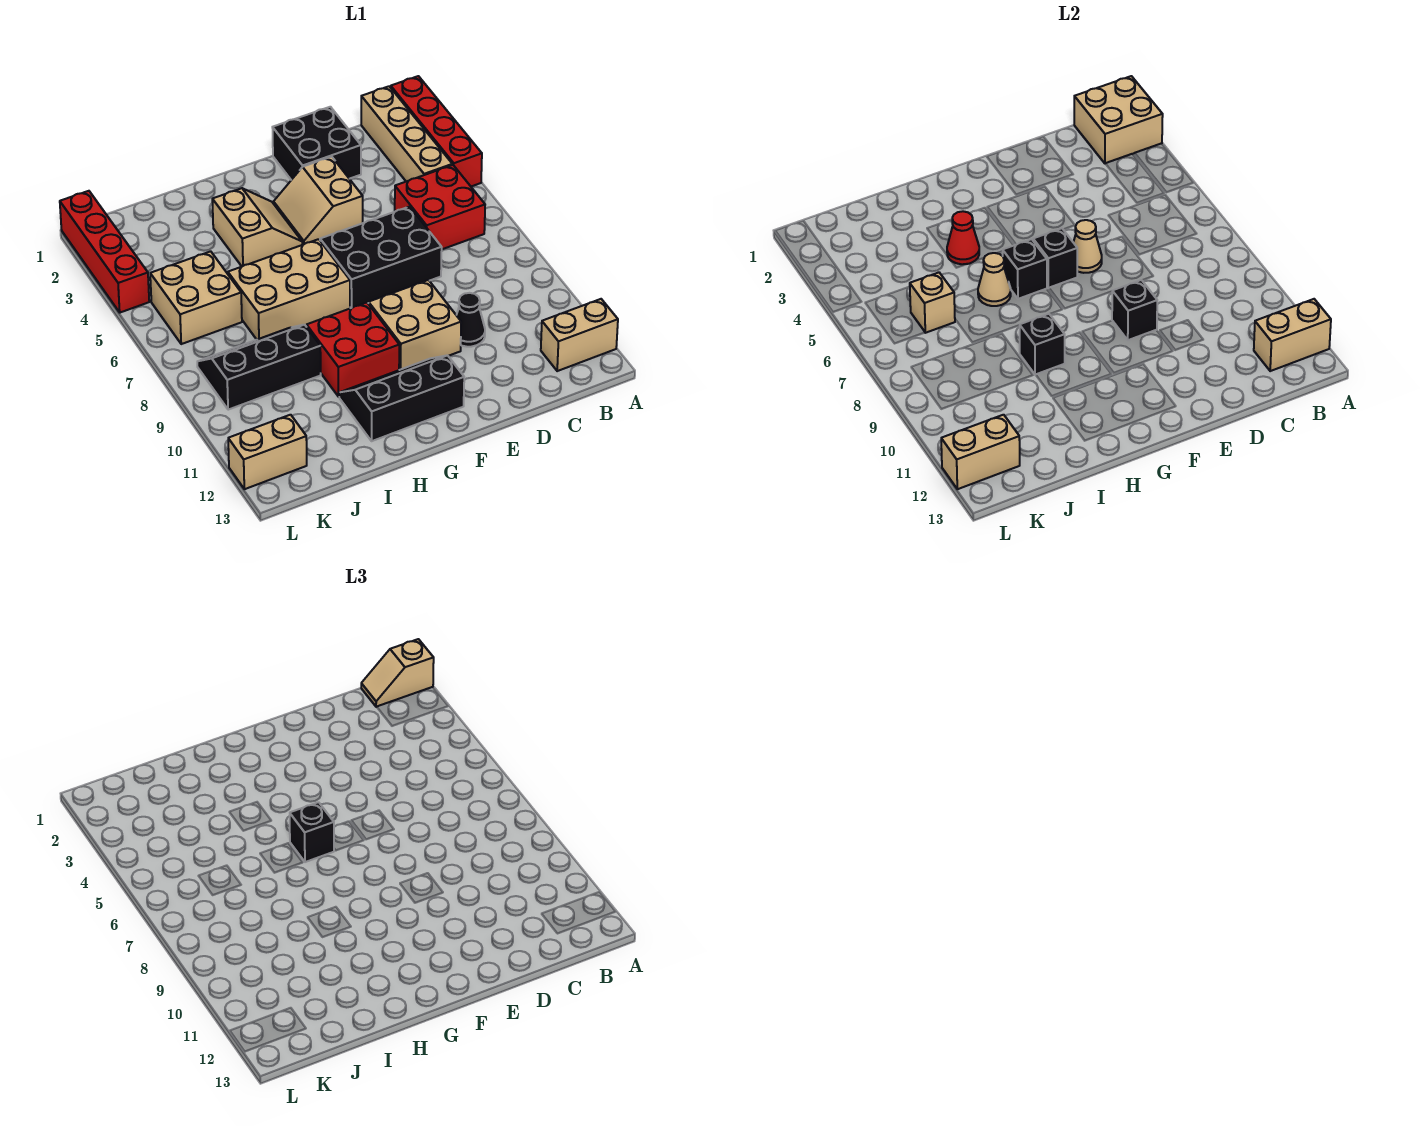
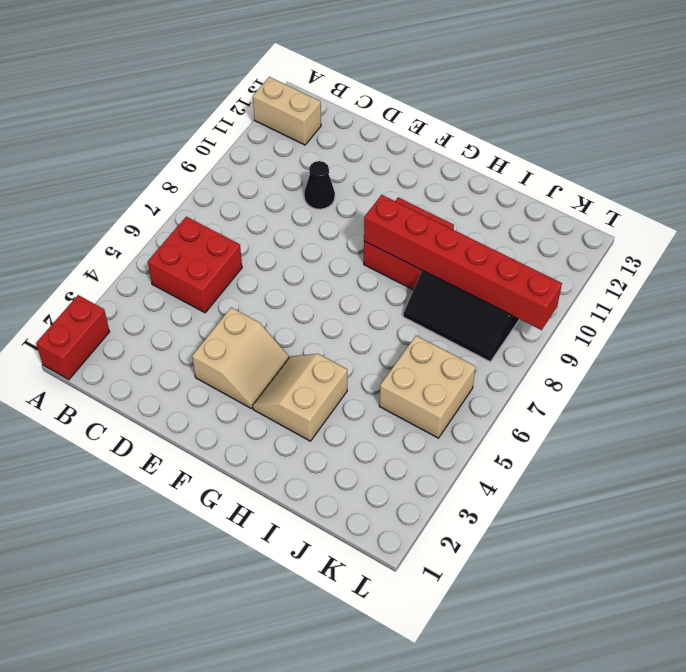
red 1x2 brick [36,295,110,380] -> red 1x4 brick [391,76,482,186]
red 1x6 brick [364,195,562,330] -> black 1x1 brick [1020,314,1065,375]
none -> tan 1x4 brick [361,86,452,181]
none -> black 2x2 brick [272,107,361,180]
none -> black 2x3 brick [320,207,442,308]
none -> tan 2x2 brick [369,280,461,370]

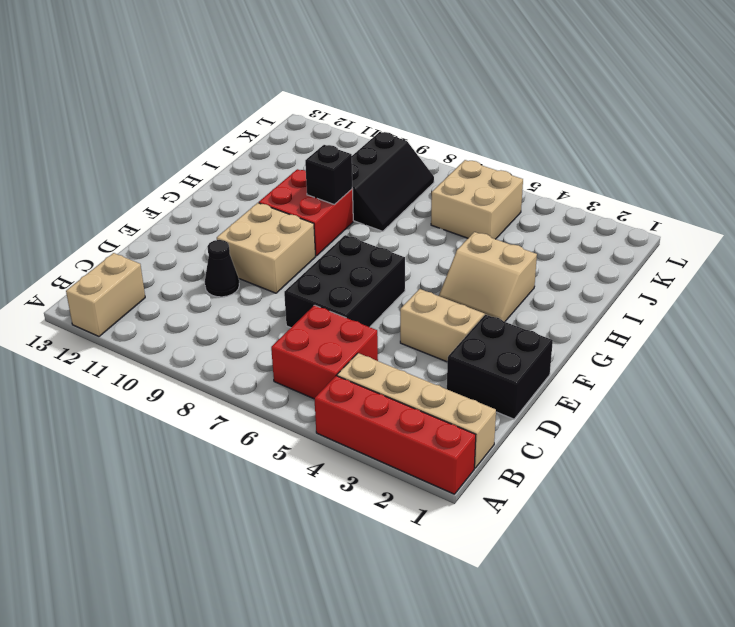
none -> black 2x3 slope [339,355,464,441]
none -> tan 2x3 brick [228,239,350,339]
none -> tan 1x2 brick [228,415,307,489]
none -> red 1x4 brick [60,191,149,313]

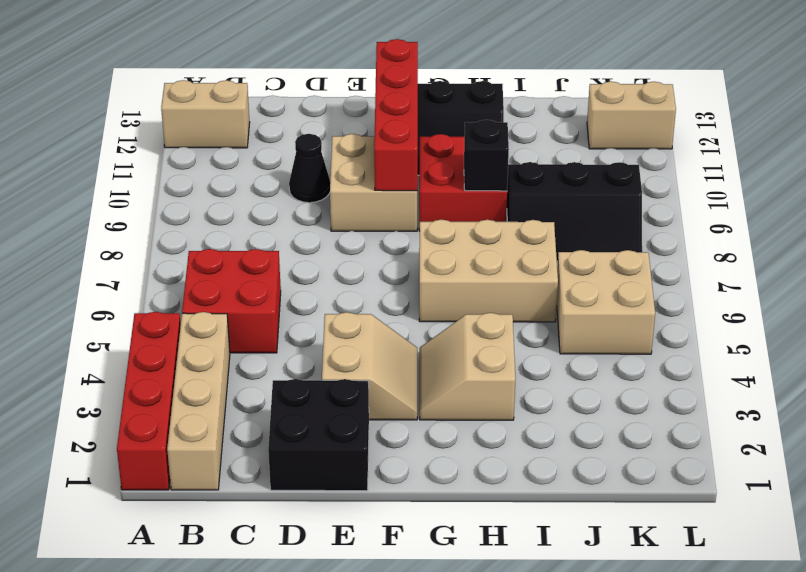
red 1x4 brick [374,39,418,191] -> red 1x4 brick moved to [60,191,149,313]
none -> black 2x3 brick [320,207,442,308]
none -> tan 2x2 brick [1074,76,1163,163]
none -> tan 1x2 brick [1254,299,1331,371]
none -> tan 1x1 cone [1073,220,1102,273]

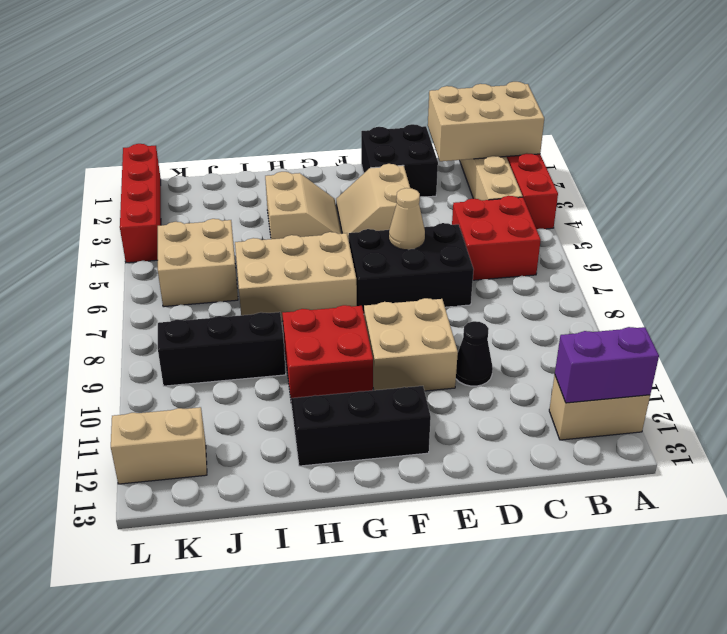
tan 2x3 brick [428,82,544,161] -> tan 2x2 brick [1074,76,1163,163]
purple 1x2 brick [555,327,659,403] -> tan 1x2 brick [1254,299,1331,371]
none -> black 1x1 brick [1112,280,1157,340]
none -> black 1x1 brick [1033,228,1077,288]
none -> black 1x1 brick [1003,239,1047,299]
none -> red 1x1 cone [947,211,979,264]

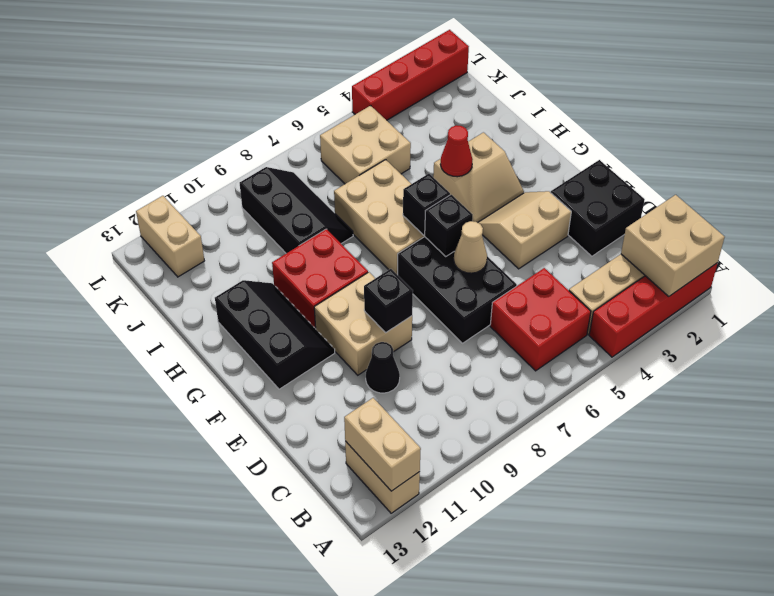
none -> tan 1x1 cone [978,253,1011,306]
none -> black 1x1 brick [1020,314,1065,375]
none -> tan 1x1 brick [910,273,955,333]
none -> tan 1x2 brick [941,415,1020,489]

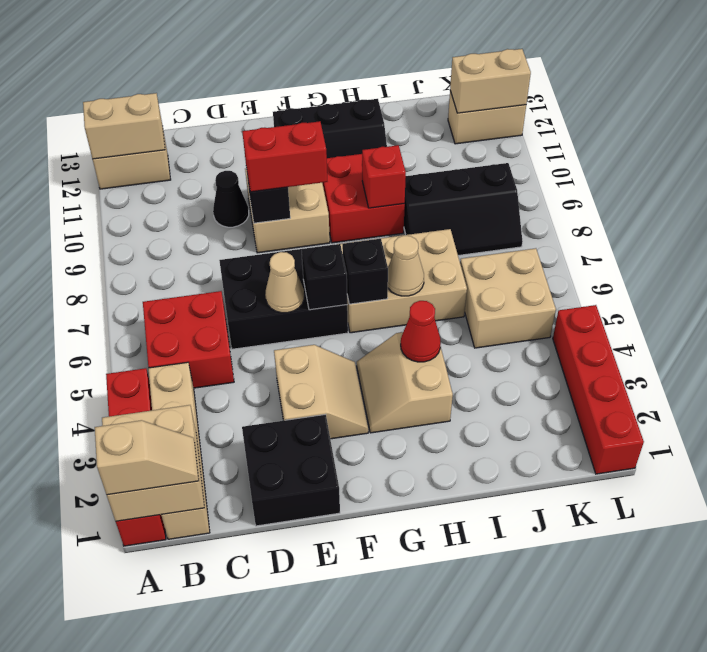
red 1x2 brick [242,121,327,192] -> none
red 1x1 brick [362,145,406,208] -> black 1x1 brick [1020,314,1065,375]
none -> tan 1x1 brick [910,273,955,333]
none -> black 1x1 brick [290,802,334,862]

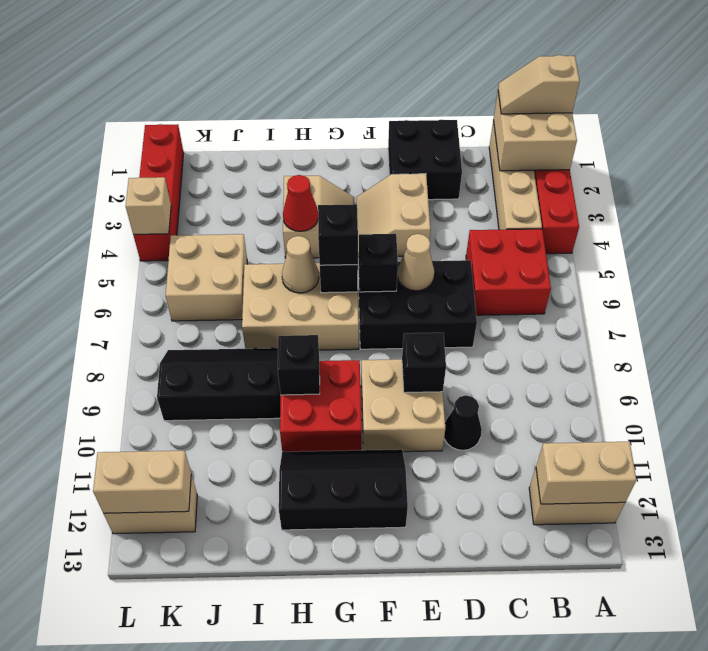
tan 1x1 brick [126,177,171,235] -> tan 1x1 brick moved to [910,273,955,333]

